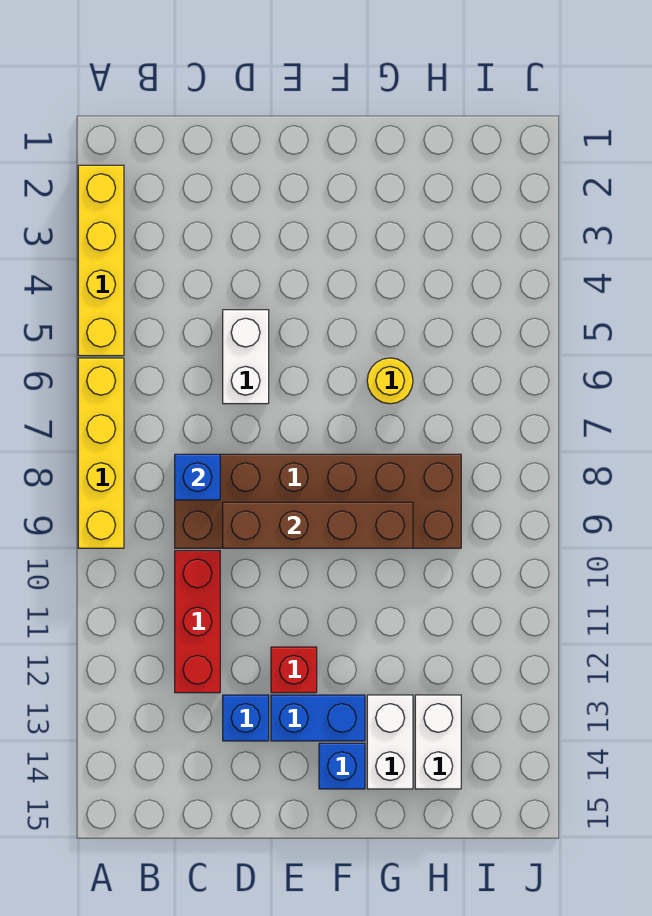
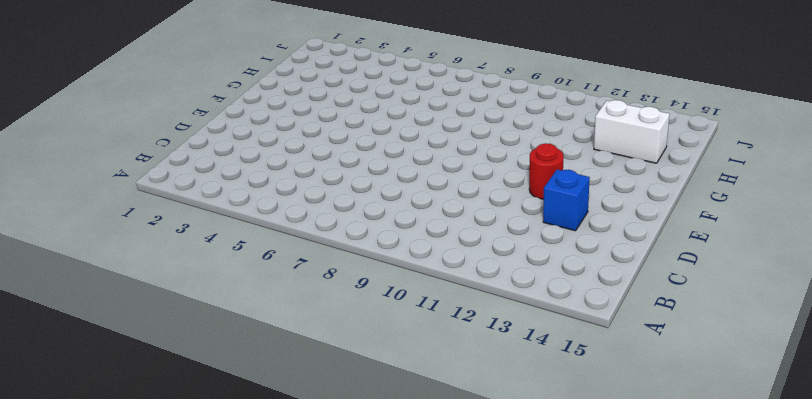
red 1x1 round brick [529,143,563,199] -> red 1x1 brick [271,647,317,693]
none -> yellow 1x4 brick [78,165,124,356]
none -> yellow 1x4 brick [78,358,124,548]
none -> brown 2x6 brick [175,454,461,548]

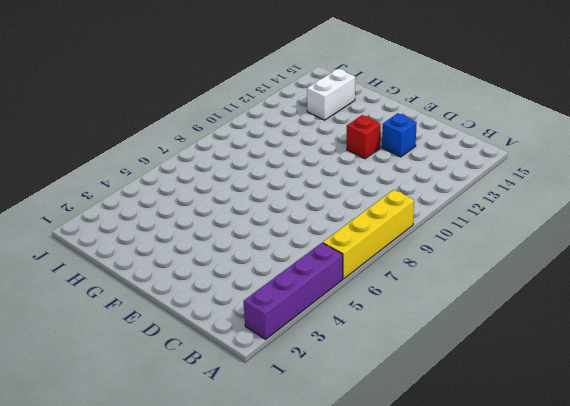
purple 1x4 brick [244,243,343,339] -> yellow 1x4 brick [78,165,124,356]
none -> brown 2x6 brick [175,454,461,548]
none -> red 1x3 brick [175,551,220,693]
none -> white 1x2 brick [223,310,269,404]

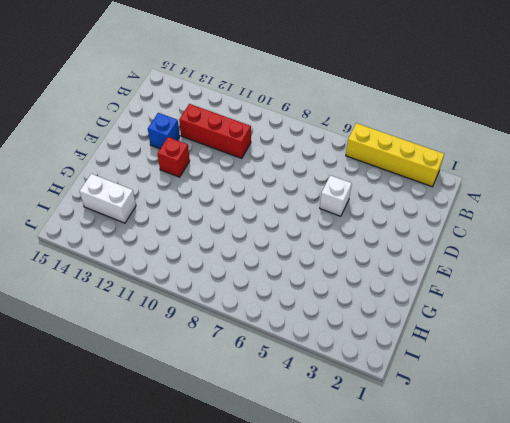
white 1x1 brick [320,175,352,216] -> white 1x2 brick [223,310,269,404]
none -> yellow 1x4 brick [78,358,124,548]
none -> brown 2x6 brick [175,454,461,548]
none -> blue 1x2 brick [271,695,365,741]

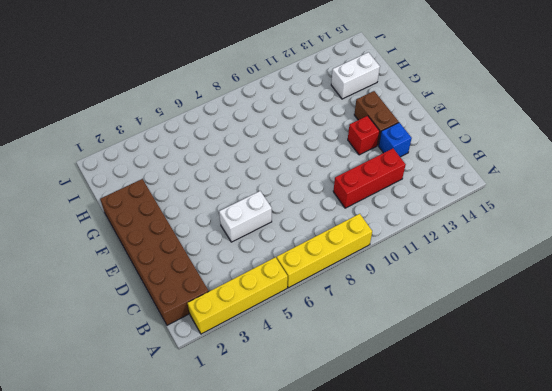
brown 2x6 brick [100,179,209,325] -> brown 2x6 brick moved to [175,454,461,548]
brown 1x2 brick [354,91,399,146] -> blue 1x2 brick [271,695,365,741]
none -> blue 1x1 brick [319,743,365,789]
none -> yellow 1x1 round brick [367,358,413,404]
none -> white 1x2 brick [367,695,413,789]

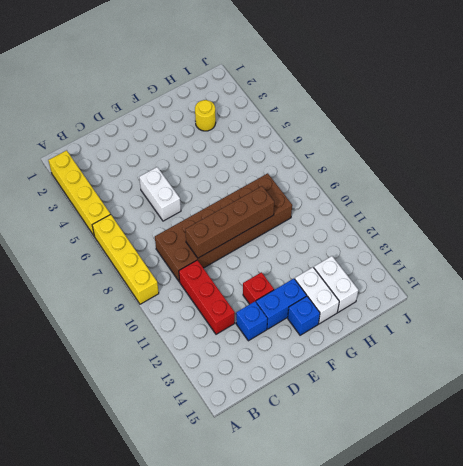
yellow 1x1 round brick [195,100,216,131] -> yellow 1x1 round brick moved to [367,358,413,404]
none -> blue 1x1 brick [175,454,220,500]

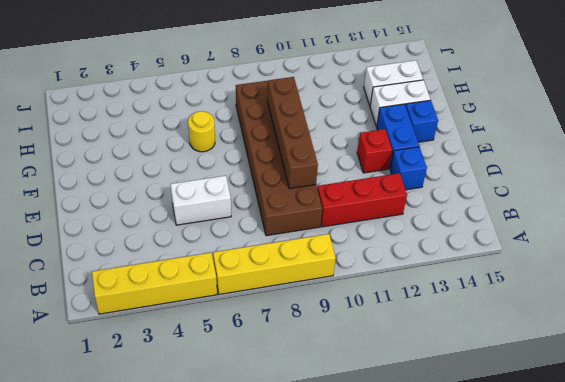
none -> blue 1x1 brick [175,454,220,500]

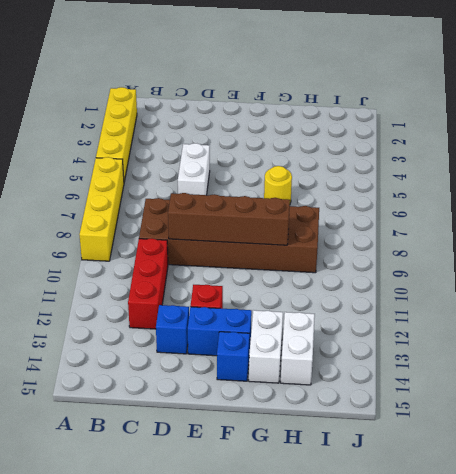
none -> blue 1x1 brick [175,454,220,500]

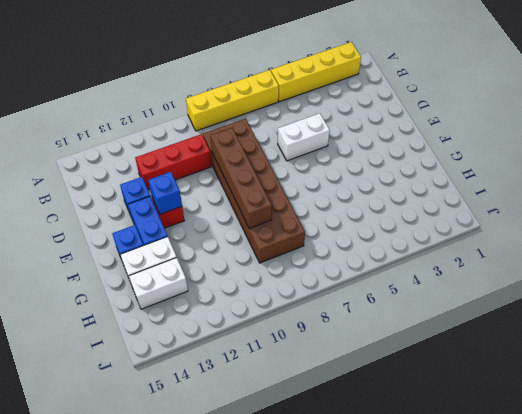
blue 1x1 brick [148,172,182,214] -> blue 1x1 brick moved to [175,454,220,500]
none -> yellow 1x1 round brick [367,358,413,404]

